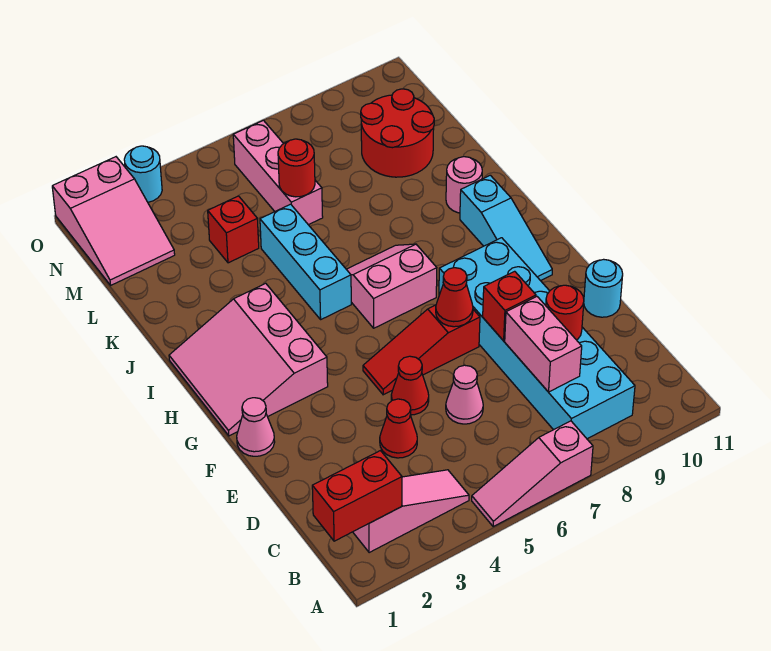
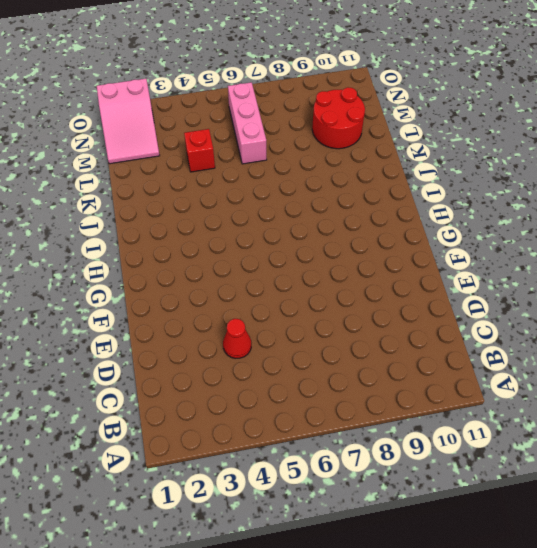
none -> pink 1x3 slope [472,421,593,526]
none -> pink 1x3 slope [353,470,469,553]
none -> cyan 2x6 brick [439,238,635,439]

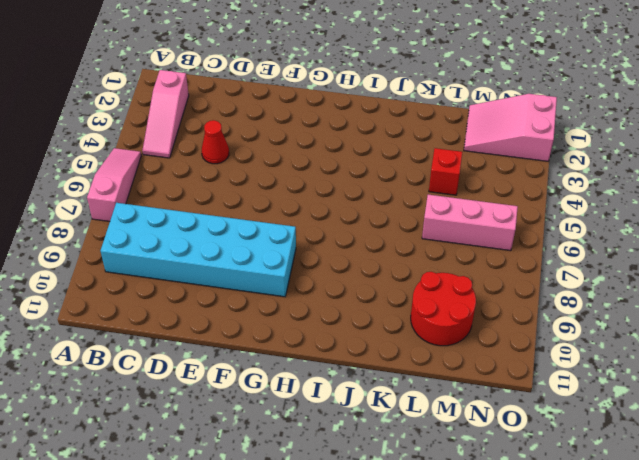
none -> pink 1x1 cone [446,365,483,424]
none -> red 1x1 cone [391,356,429,415]
none -> cyan 1x1 round brick [584,259,623,317]

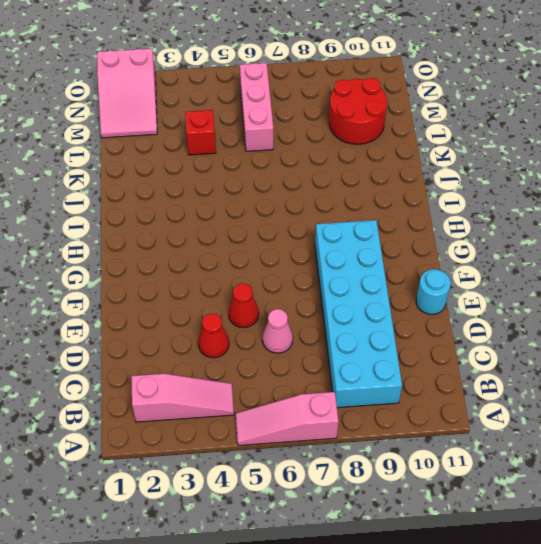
none -> pink 1x1 cone [237,398,275,456]
none -> red 1x3 slope [363,305,480,395]
none -> pink 3x3 slope [169,283,328,436]

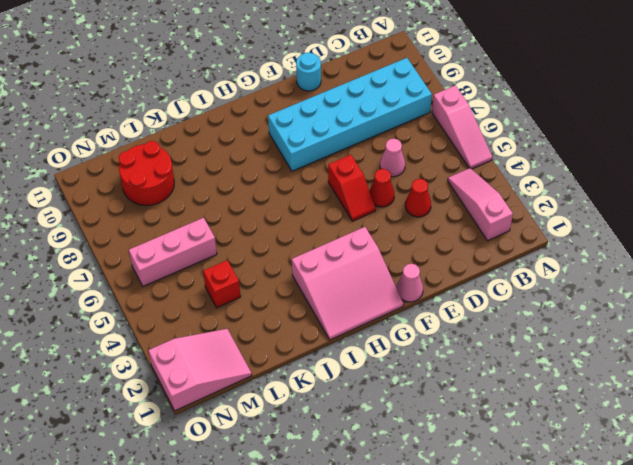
red 1x2 slope [328,155,375,221] -> red 1x3 slope [363,305,480,395]
none -> cyan 1x3 slope [460,175,552,281]
none -> pink 2x2 slope [346,244,437,328]
none -> cyan 1x3 brick [260,204,351,319]

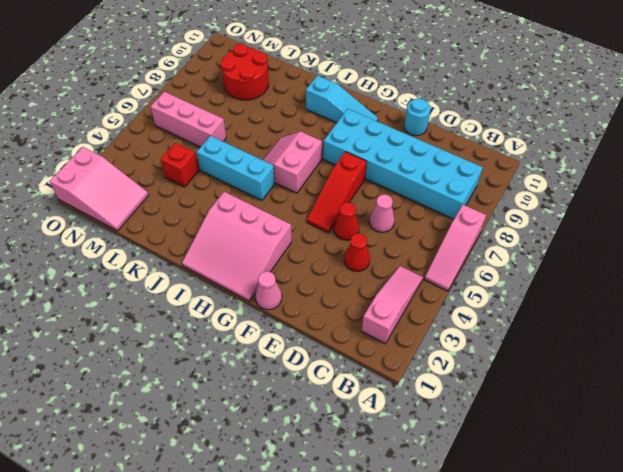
none -> pink 1x1 round brick [446,157,482,213]
none -> cyan 1x1 round brick [124,146,162,202]
none -> red 1x2 brick [312,451,402,541]

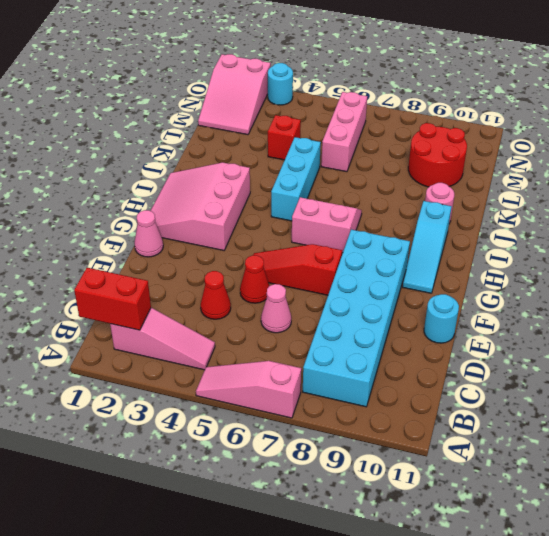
none -> pink 1x2 brick [505,297,582,392]
none -> red 1x1 round brick [546,285,584,340]
none -> red 1x1 brick [483,271,536,341]

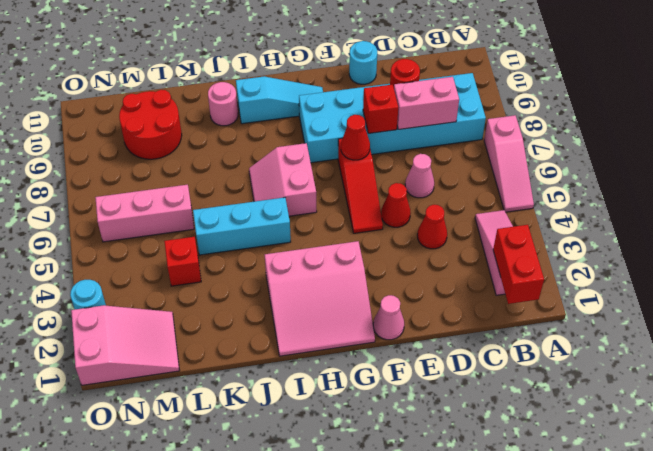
none -> red 1x1 round brick [278,139,315,197]

